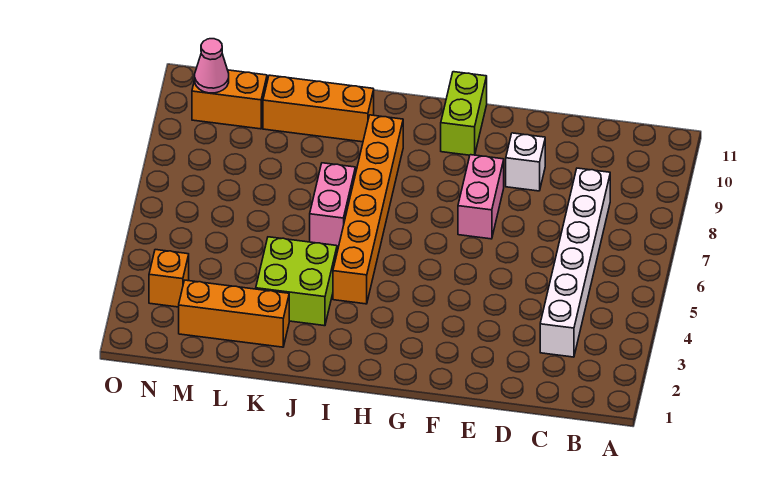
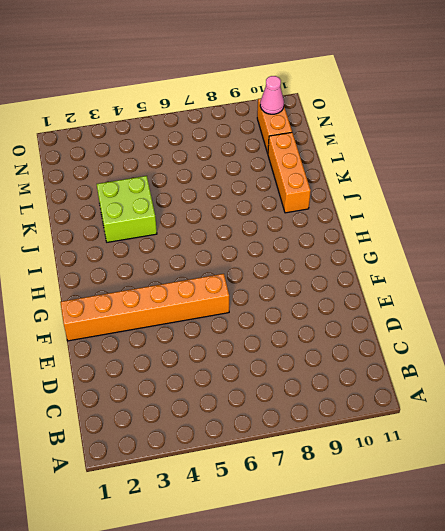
orange 1x6 brick [60,274,229,341] -> orange 1x6 brick moved to [333,115,403,304]
none -> white 1x6 brick [540,168,610,357]
none -> white 1x1 brick [506,133,545,191]
none -> pink 1x2 brick [458,155,504,239]

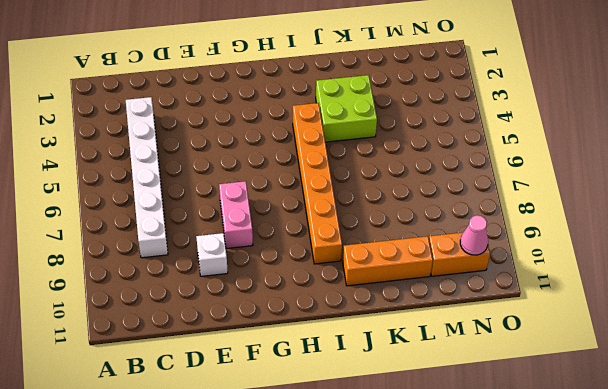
none -> lime 1x2 brick [441,72,487,155]
none -> pink 1x2 brick [310,163,355,247]
none -> orange 1x3 brick [179,280,289,347]

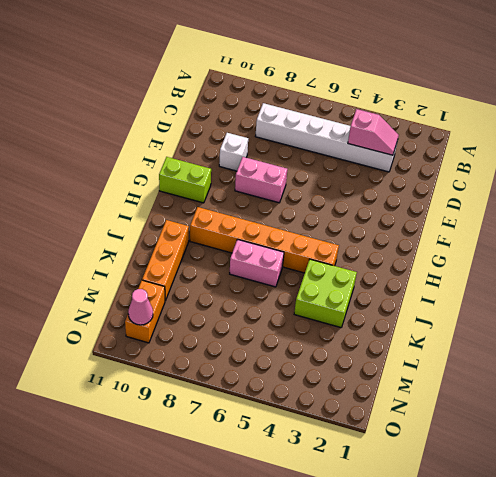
pink 1x2 slope [348,109,399,155] -> none
none -> orange 1x3 brick [179,280,289,347]
none -> orange 1x1 brick [149,250,189,307]

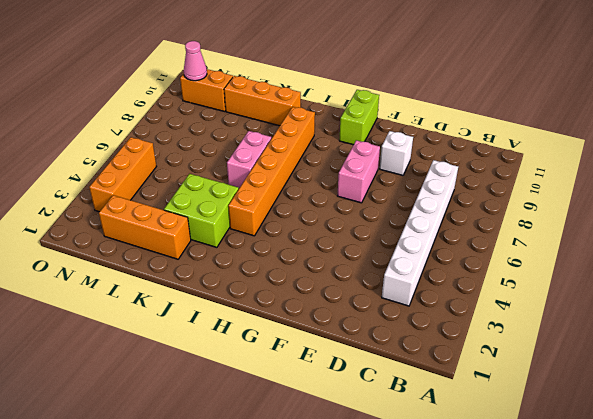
orange 1x3 brick [89,137,156,212] -> orange 1x1 brick [149,250,189,307]

